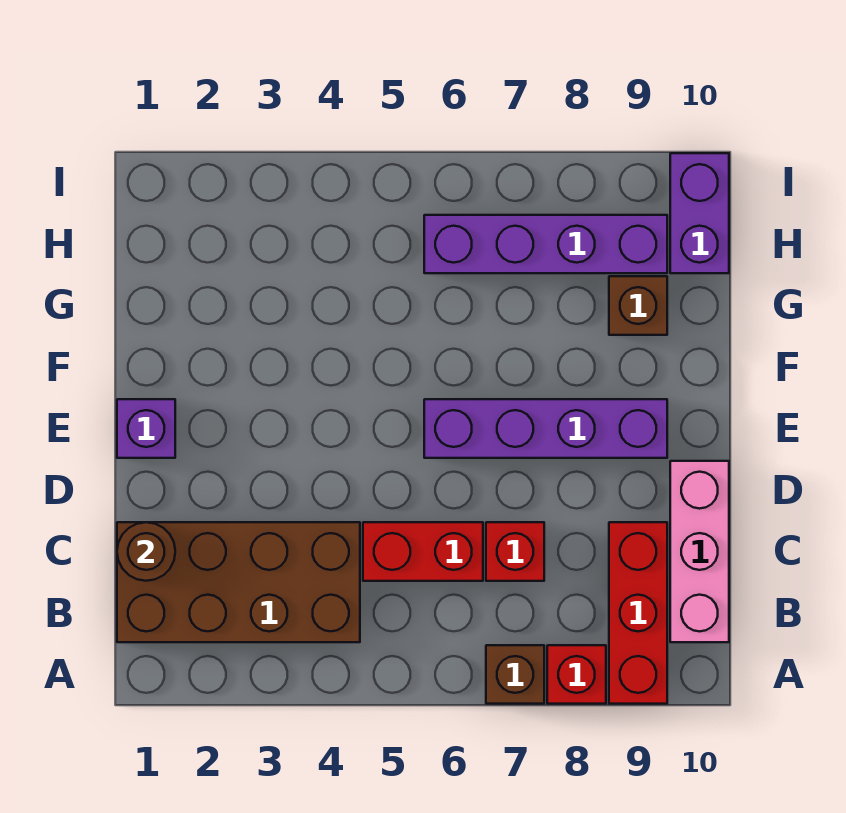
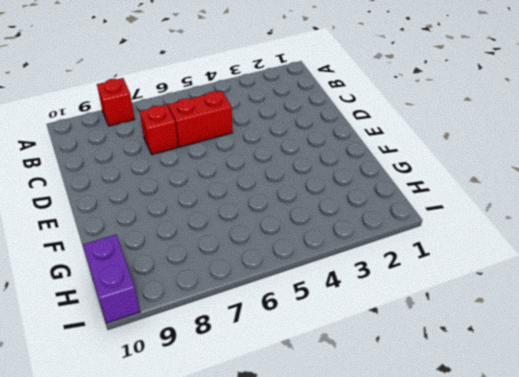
none -> brown 1x1 brick [486,645,544,704]
none -> red 1x3 brick [609,522,667,704]
none -> brown 2x4 brick [117,522,360,642]

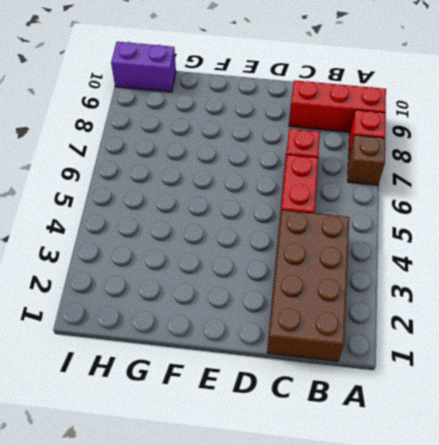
none -> pink 1x3 brick [670,461,729,642]
none -> purple 1x1 brick [117,399,175,458]
none -> purple 1x4 brick [424,399,667,458]

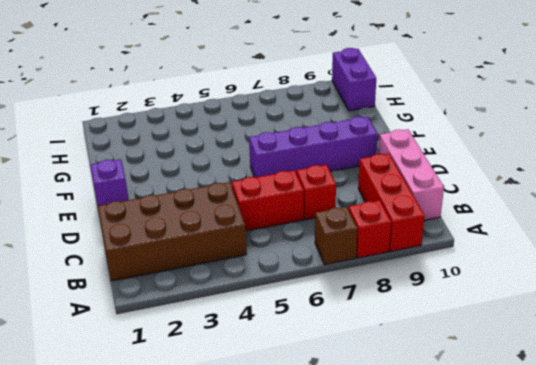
none -> brown 1x1 brick [609,276,667,335]
none -> purple 1x4 brick [424,215,667,273]
none -> brown 1x1 round brick [117,522,175,581]

